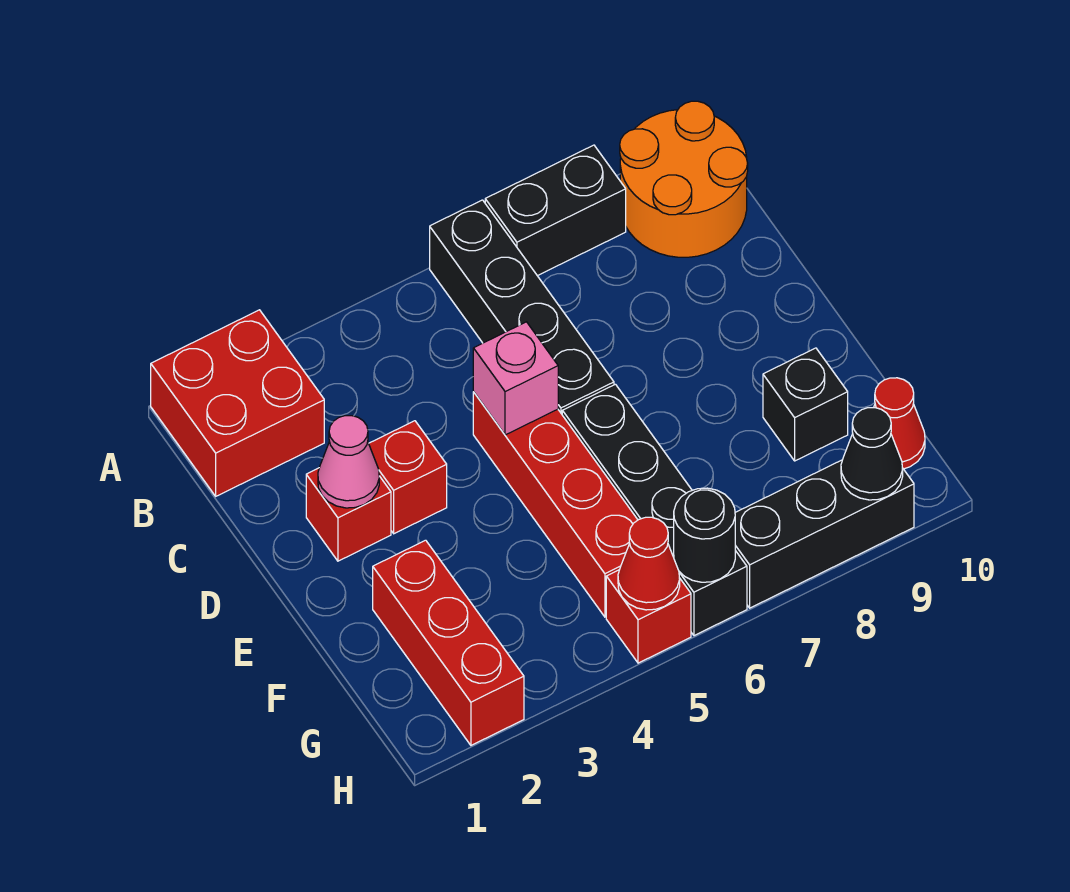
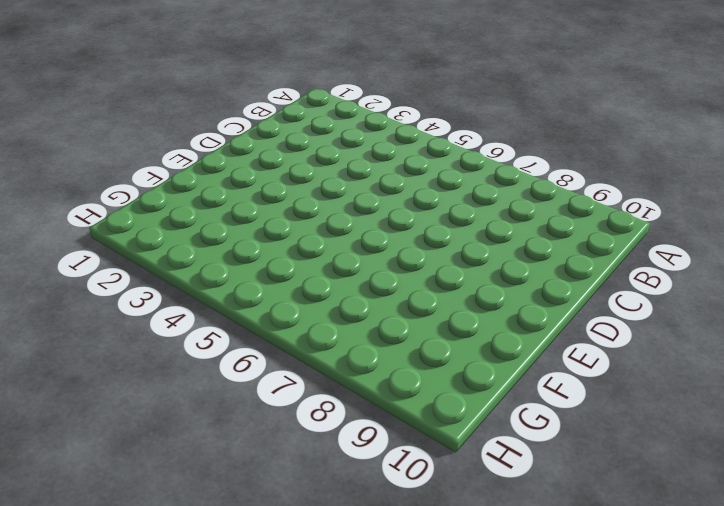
none -> red 2x2 brick [151,310,324,496]
none -> black 1x4 brick [430,200,614,414]
none -> black 1x2 brick [485,145,626,276]

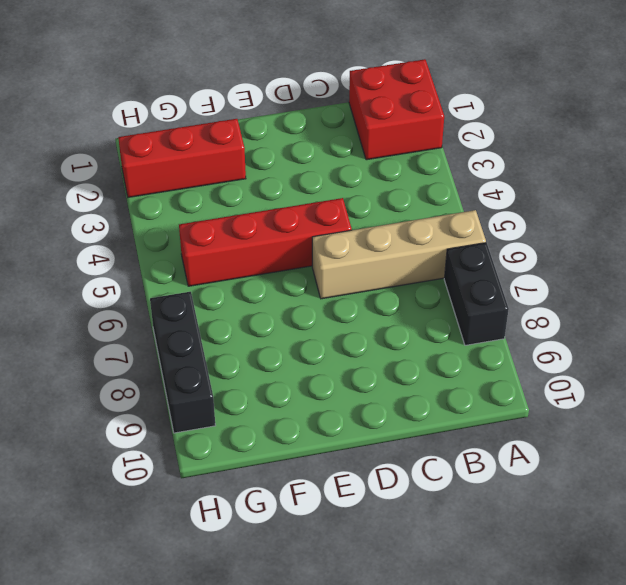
tan 1x4 brick [312,210,486,299] -> black 1x4 brick [430,200,614,414]
none -> orange 2x2 round brick [620,101,748,257]
none -> red 1x1 brick [306,468,391,561]
none -> red 1x1 brick [369,421,447,534]

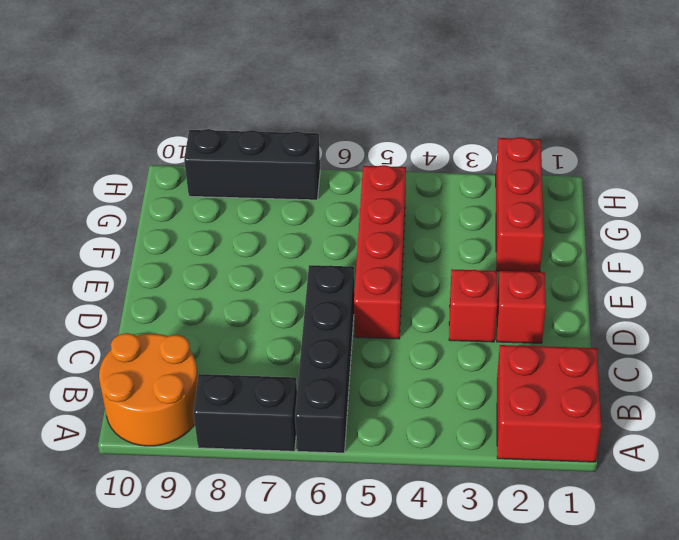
none -> black 1x4 brick [562,384,747,636]
none -> black 1x1 brick [763,348,848,461]
none -> red 1x1 cone [874,378,925,469]

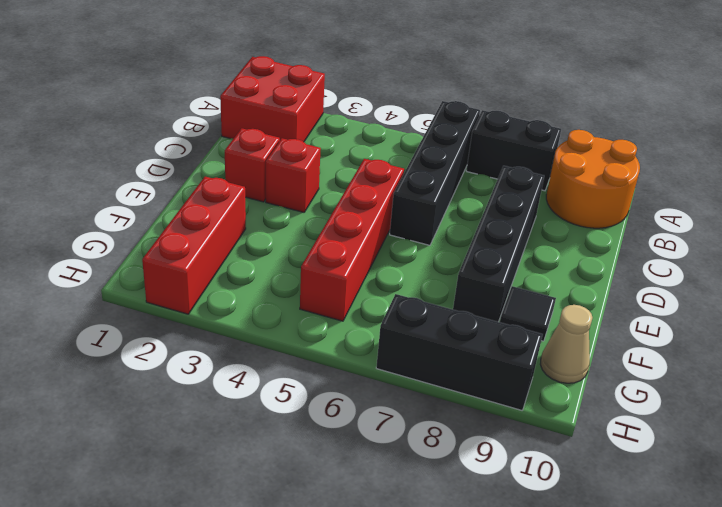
black 1x4 brick [453,166,544,322] -> black 1x4 brick moved to [562,384,747,636]
black 1x1 tile [500,286,556,341] -> black 1x1 brick [763,348,848,461]
tan 1x1 cone [540,305,593,383] -> red 1x1 cone [874,378,925,469]
none -> red 1x1 brick [606,570,691,663]
none -> pink 1x1 cone [318,416,379,508]
none -> pink 1x1 brick [473,322,558,435]

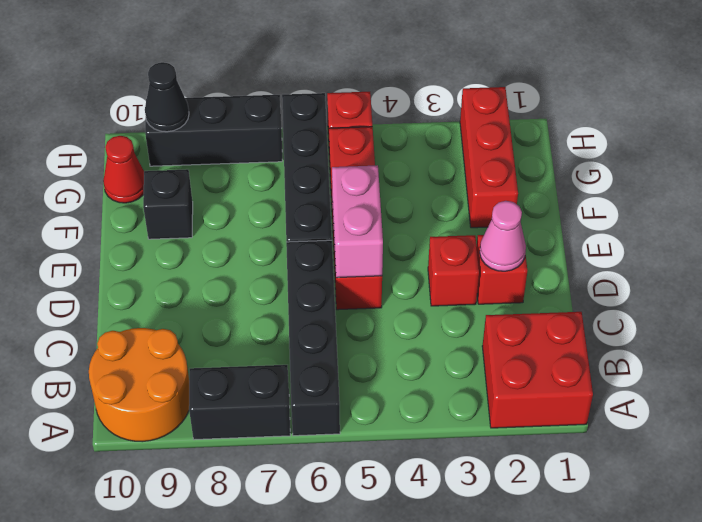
pink 1x2 brick [332,165,383,278] -> pink 1x1 brick [473,322,558,435]
none -> red 1x1 cone [618,517,680,610]
none -> black 1x1 round brick [674,488,735,582]

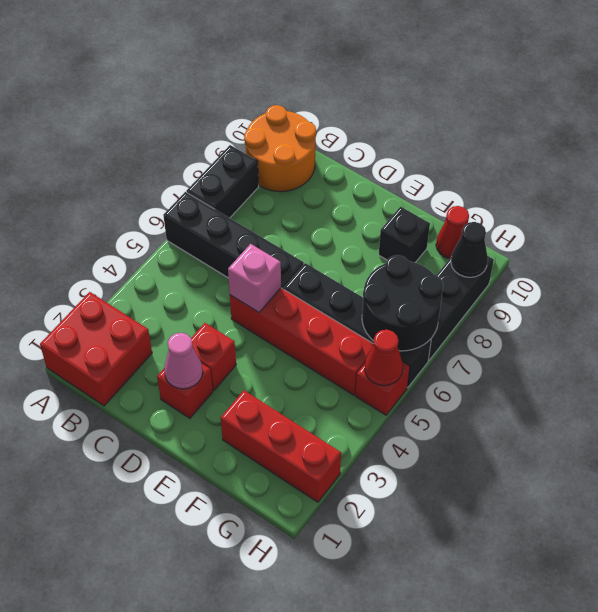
black 2x2 round brick [362,255,443,351] -> black 1x1 round brick [674,488,735,582]

